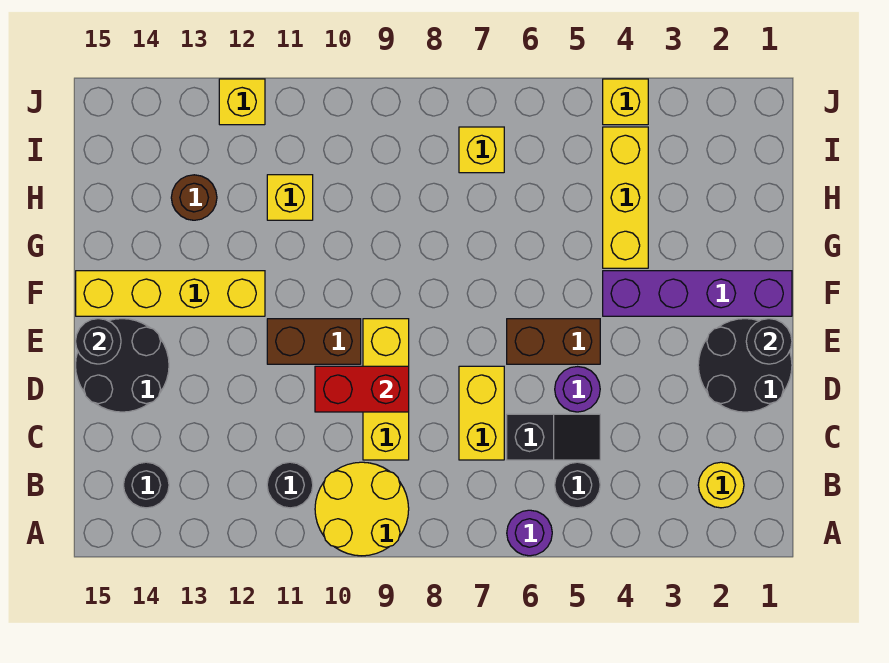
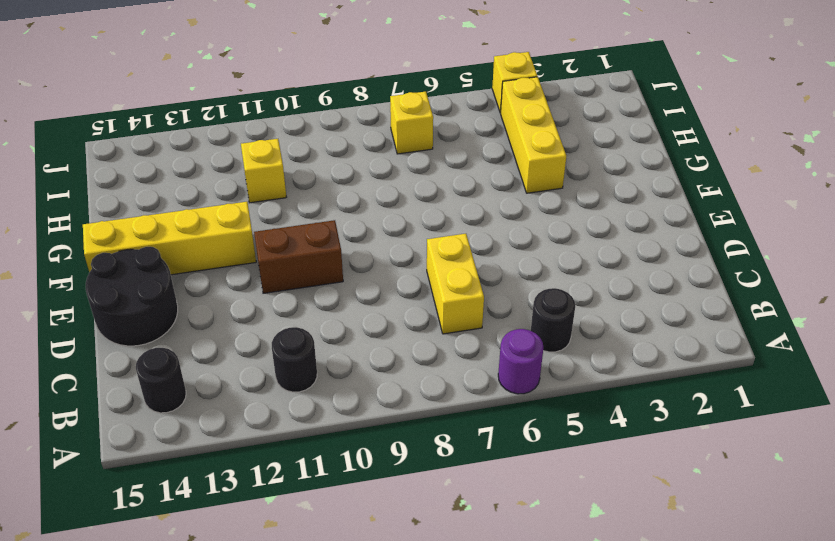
none -> yellow 2x2 round brick [315,462,409,556]
none -> yellow 1x1 round brick [698,462,744,508]
none -> black 1x2 slope [507,414,600,460]

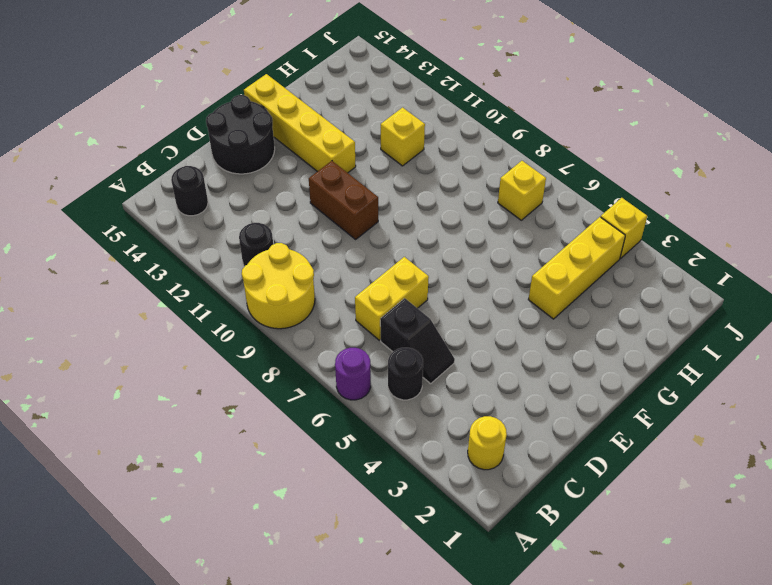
none -> yellow 1x3 brick [363,319,409,460]
none -> black 2x2 round brick [698,319,792,412]
none -> purple 1x1 round brick [555,367,600,412]

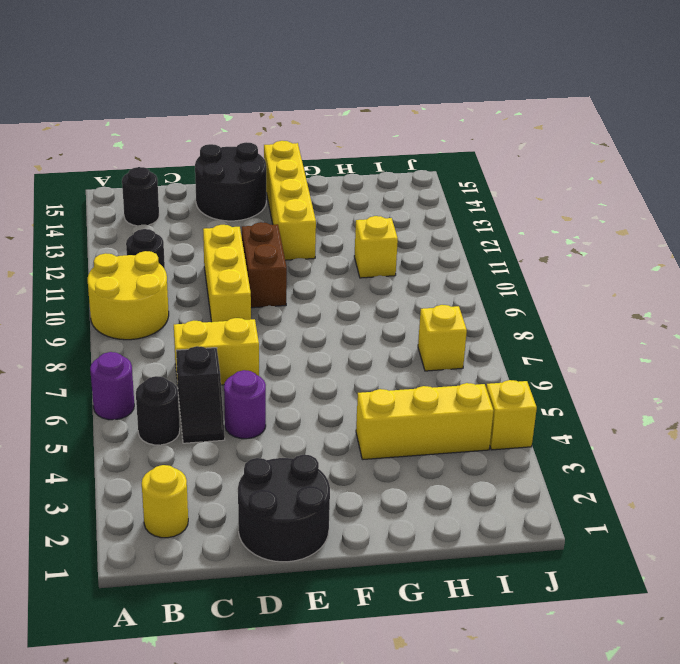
yellow 1x3 brick [203,225,251,322] -> yellow 1x3 brick turned to [363,319,409,460]
none -> brown 1x2 brick [507,319,600,364]
none -> purple 1x4 brick [603,271,792,316]
none -> brown 1x1 round brick [171,175,217,220]

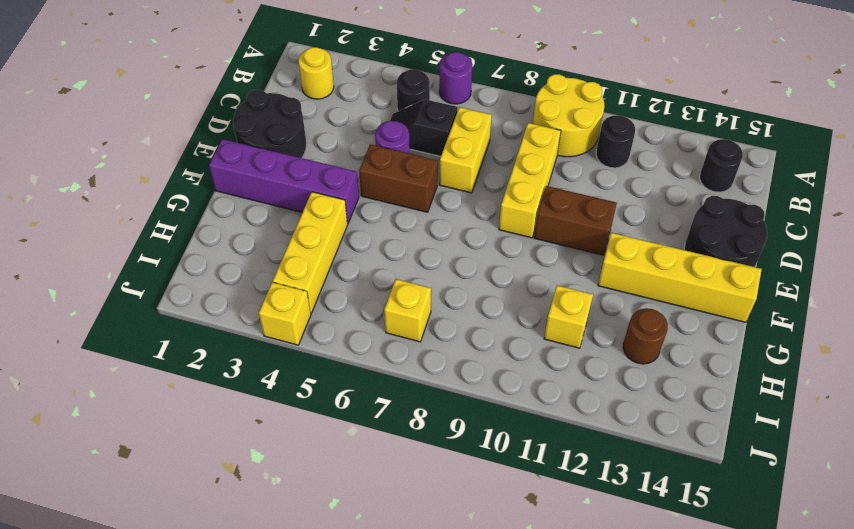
none -> yellow 1x1 brick [219,79,265,125]
none -> red 1x2 brick [315,366,409,412]
none -> black 1x1 round brick [746,319,792,364]

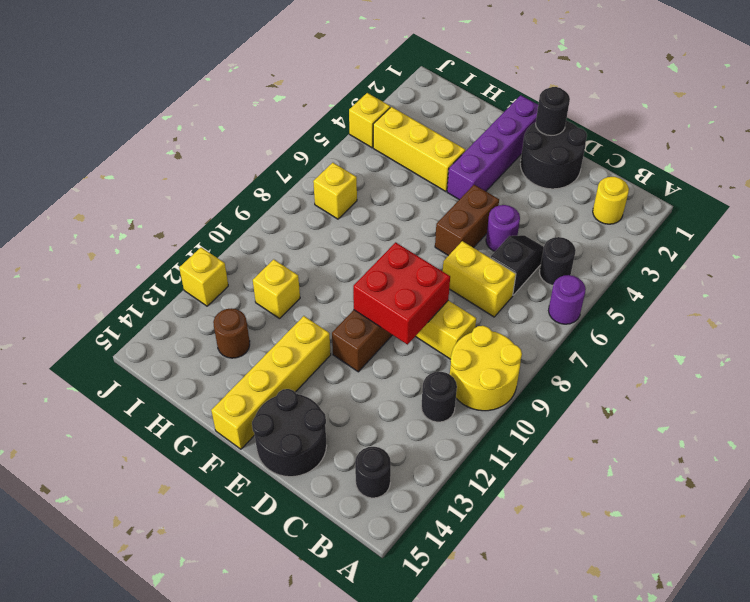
red 2x2 brick [353,242,450,345] -> red 1x2 brick [315,366,409,412]
none -> black 1x1 round brick [76,319,121,364]

